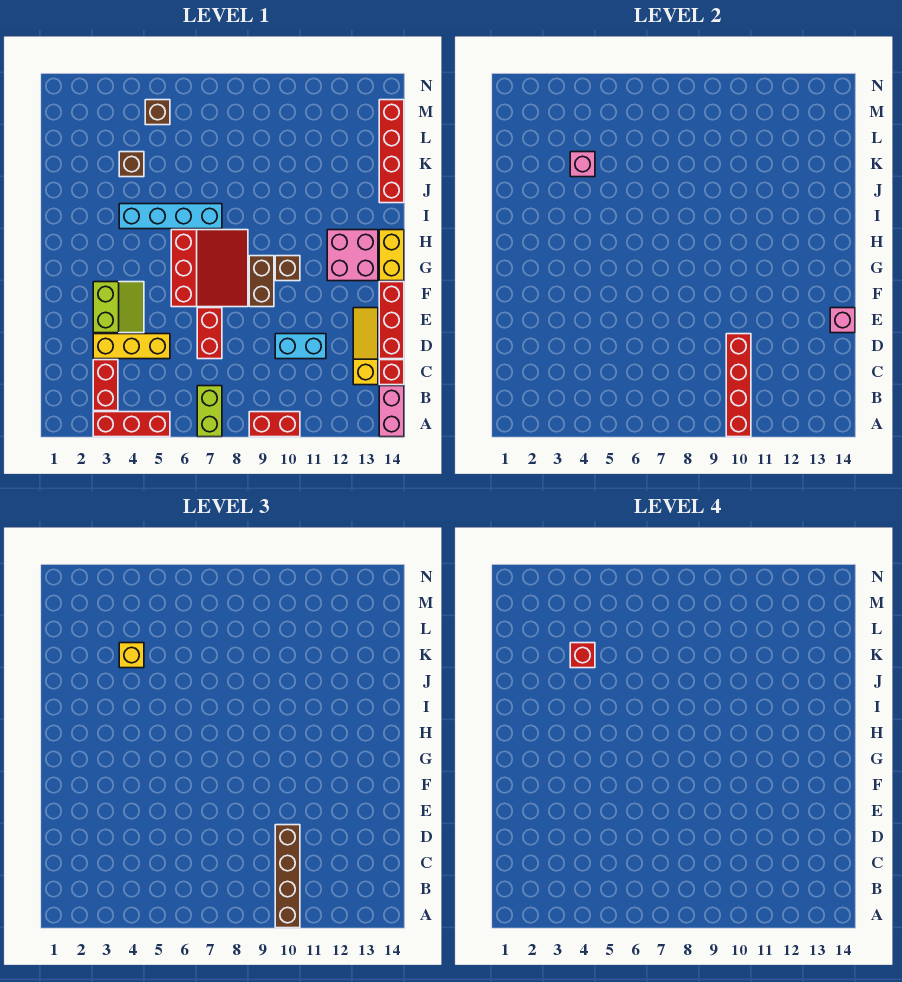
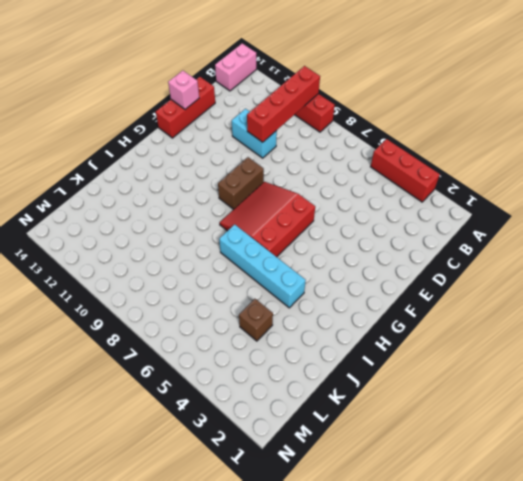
none -> lime 1x2 brick [197,386,222,437]
none -> red 1x2 brick [93,360,118,411]
none -> yellow 1x3 slope [353,308,378,385]

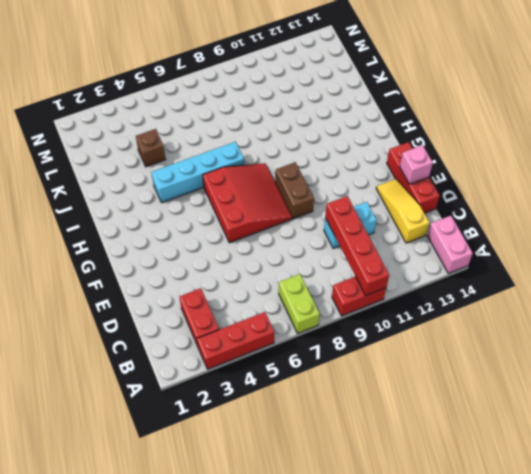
none -> red 1x1 brick [379,360,404,385]
none -> yellow 1x3 brick [93,334,170,359]
none -> red 1x2 brick [197,308,222,359]

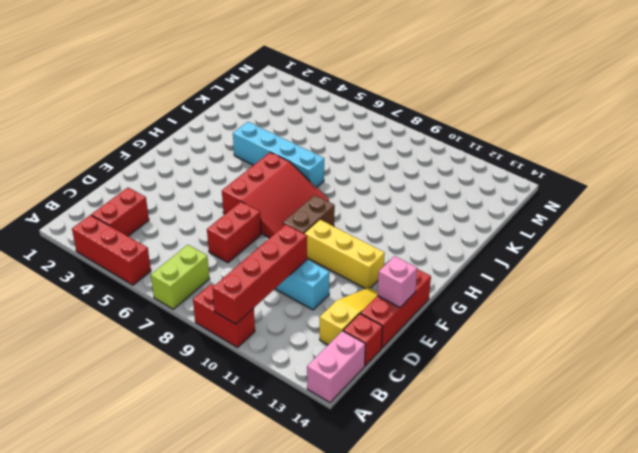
yellow 1x3 brick [304,219,385,289] -> yellow 1x3 brick moved to [93,334,170,359]
none -> lime 2x2 slope [93,282,144,333]
none -> brown 1x1 brick [275,256,300,281]
none -> pink 2x2 brick [327,230,378,281]

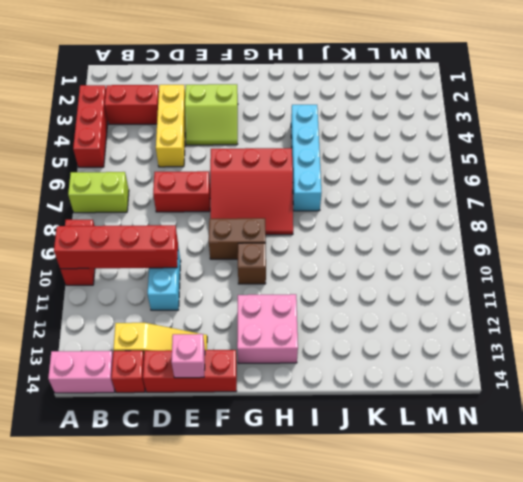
none -> yellow 1x2 brick [379,230,404,281]
none -> red 1x4 brick [379,100,404,203]
none -> brown 1x1 brick [119,152,144,177]

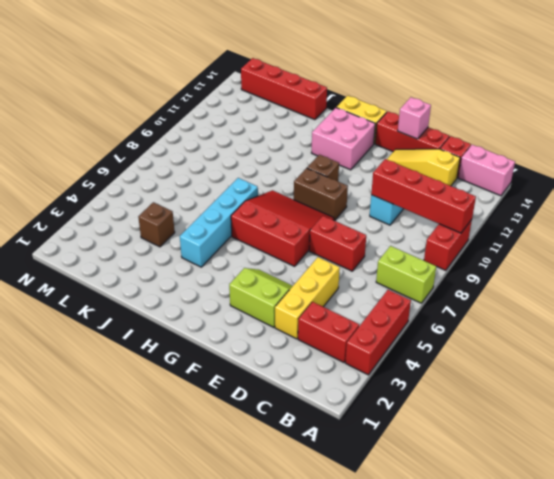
none -> brown 1x1 brick [145,100,170,125]
none -> pink 1x1 brick [570,152,595,177]
none -> brown 1x4 brick [275,825,300,928]

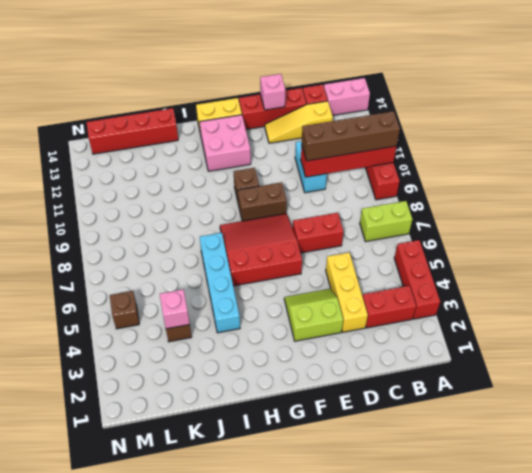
none -> yellow 1x1 brick [119,643,144,668]
none -> red 1x1 brick [570,643,595,668]

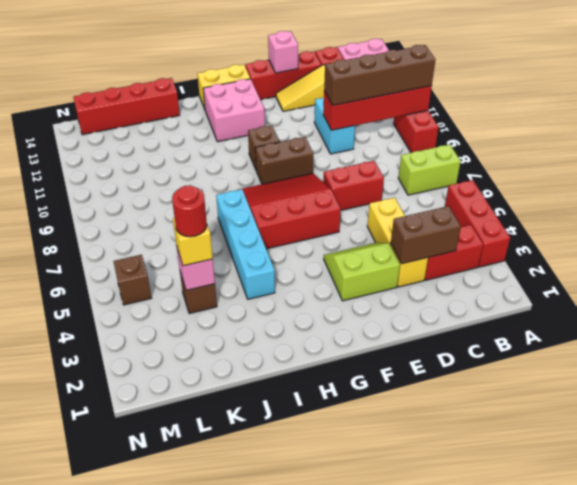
brown 1x2 brick [391,206,461,264] -> none
red 1x1 round brick [172,185,207,237] -> red 1x1 brick [570,643,595,668]

